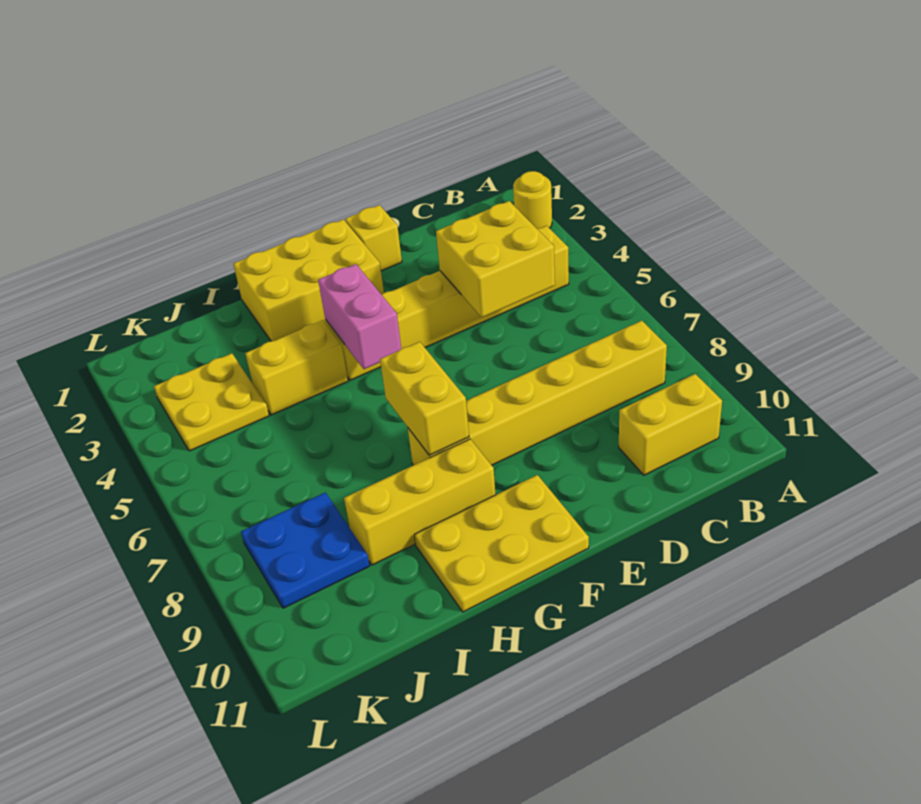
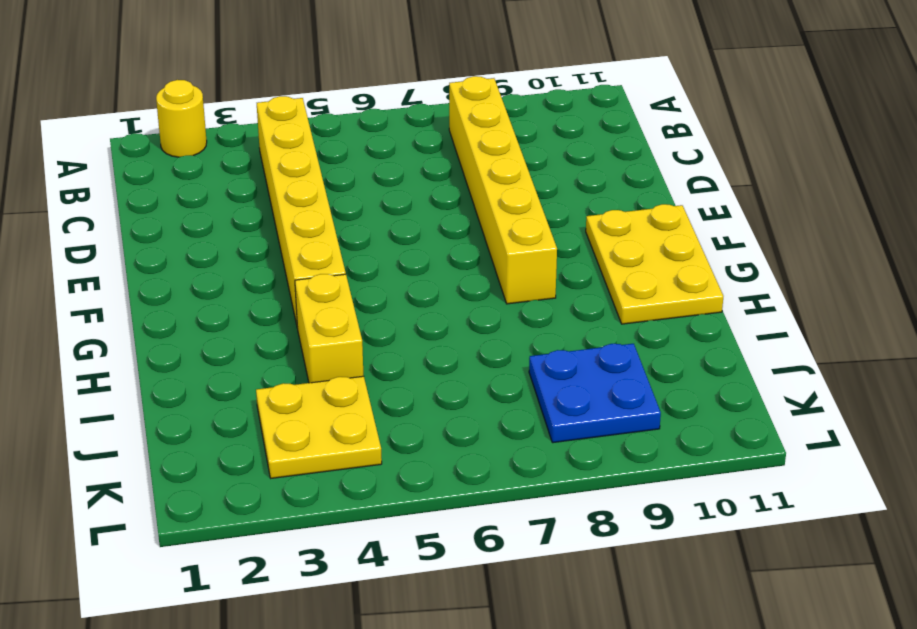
none -> yellow 1x2 brick [619,374,722,475]
none -> yellow 1x1 brick [345,205,402,271]
none -> yellow 2x3 brick [234,219,384,341]

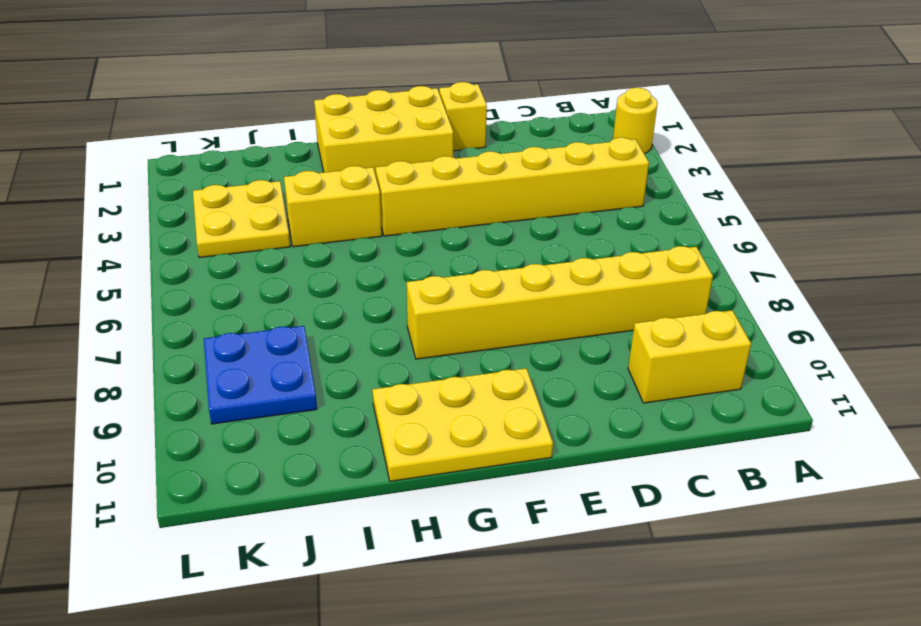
none -> yellow 1x3 brick [344,439,496,565]
none -> yellow 2x2 brick [436,201,555,317]
none -> pink 1x2 brick [318,264,401,369]

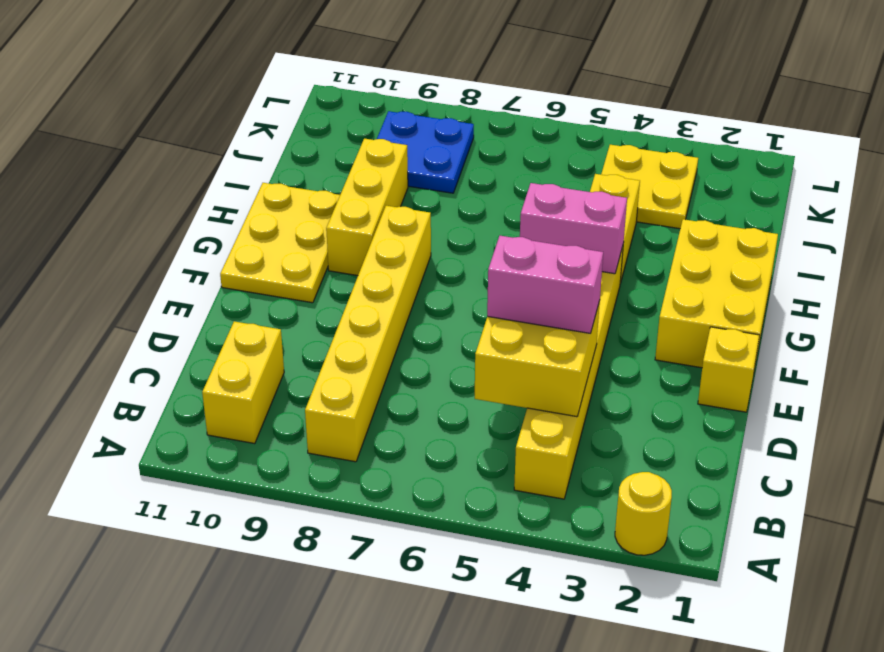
pink 1x2 brick [487,236,603,334] -> none
none -> yellow 1x2 brick [380,342,469,455]

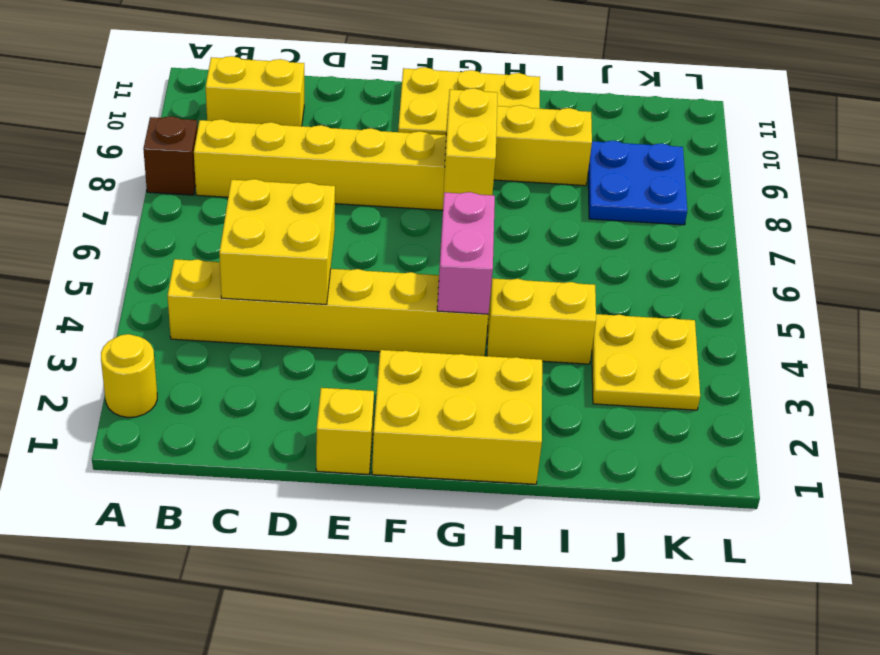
brown 1x1 brick [143,116,198,195] -> none

